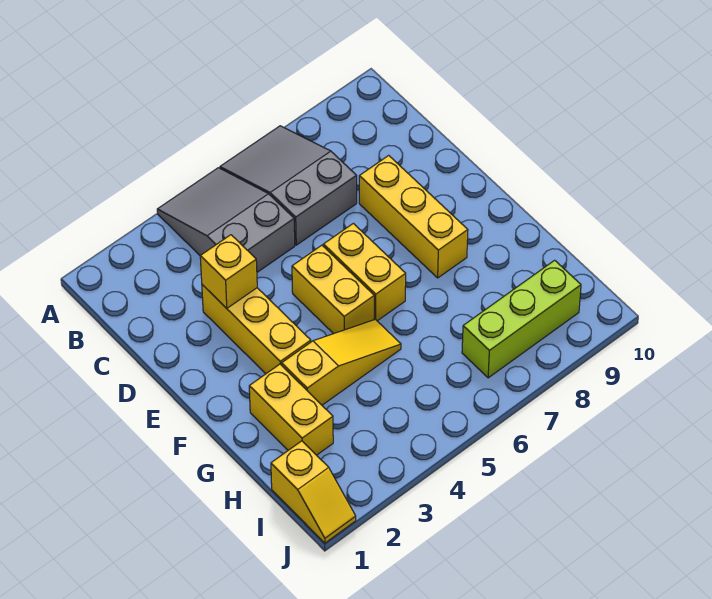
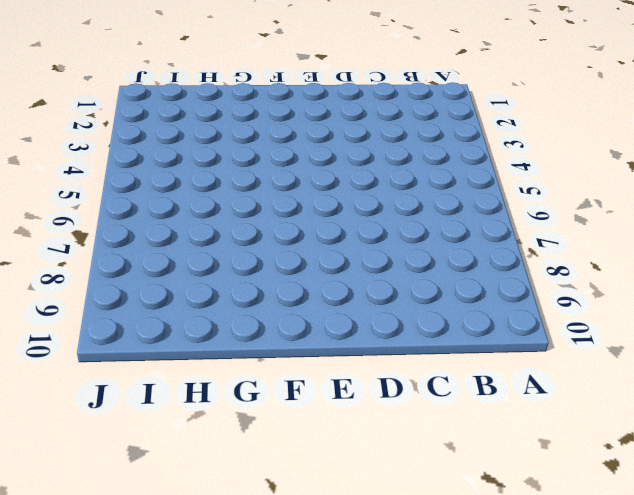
none -> grey 2x3 slope [157,168,295,272]
none -> grey 2x3 slope [220,126,357,245]

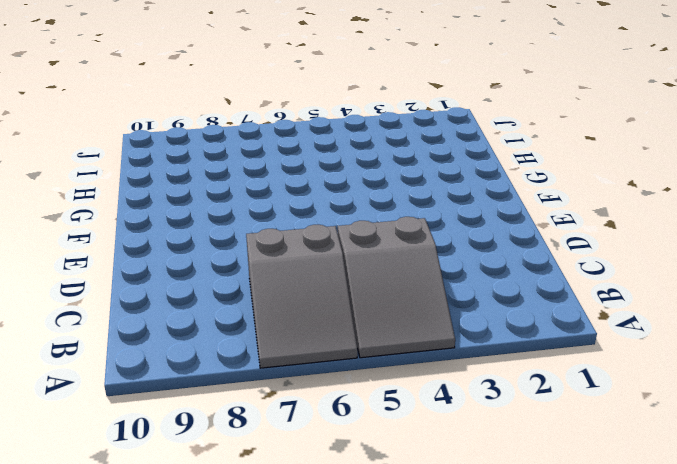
none -> yellow 1x3 brick [202,285,311,374]
none -> yellow 1x3 brick [359,155,468,278]

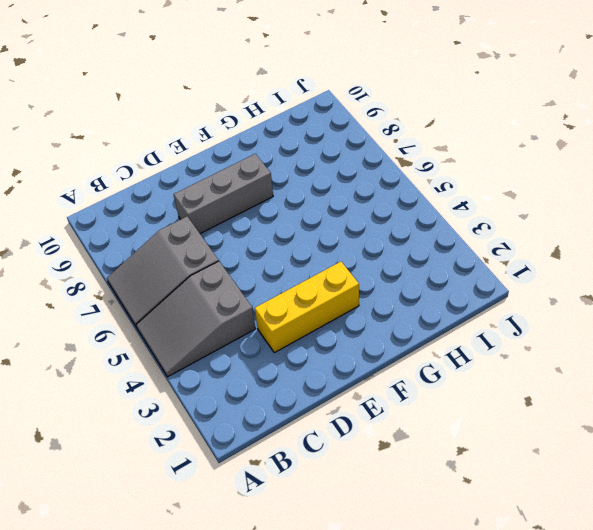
grey 1x3 brick [174,154,273,234] -> yellow 1x3 brick [359,155,468,278]
none -> yellow 1x2 brick [292,245,374,334]
none -> yellow 1x2 brick [323,223,406,321]

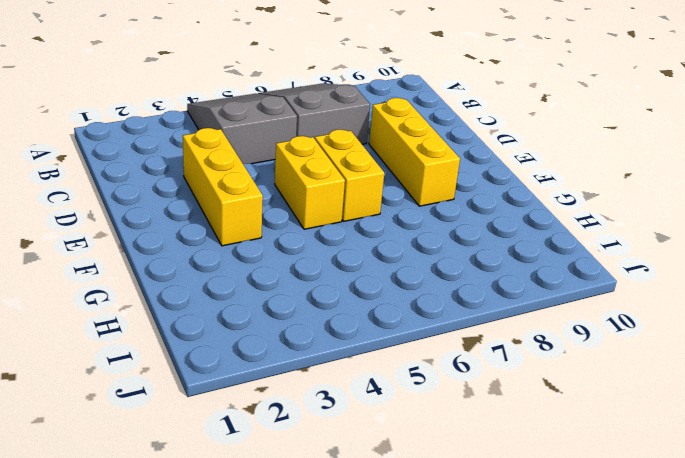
none -> yellow 1x2 brick [249,364,333,455]
none -> yellow 1x3 slope [282,319,401,405]

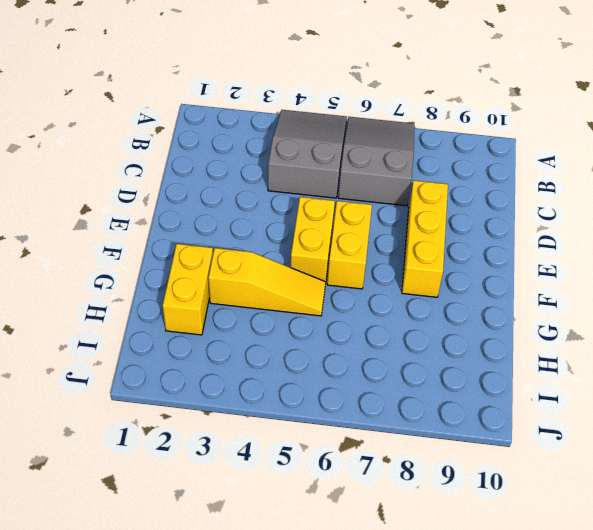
none -> yellow 1x3 brick [202,285,311,374]
none -> yellow 1x2 slope [271,441,356,543]

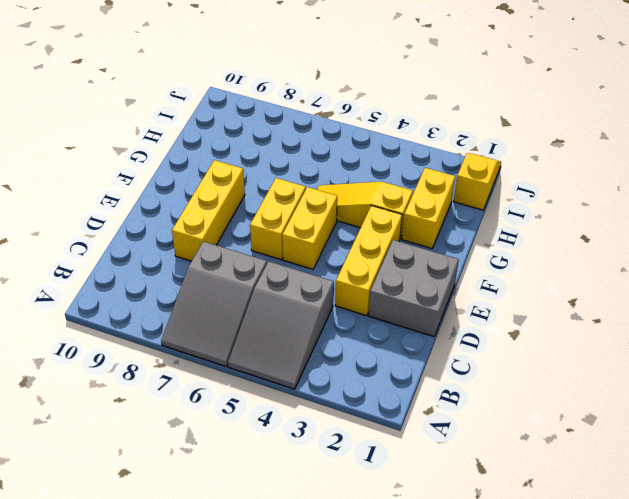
grey 2x2 brick [368,240,459,337] -> none
none -> lime 1x3 brick [462,260,581,378]
none -> yellow 1x1 brick [200,235,257,308]

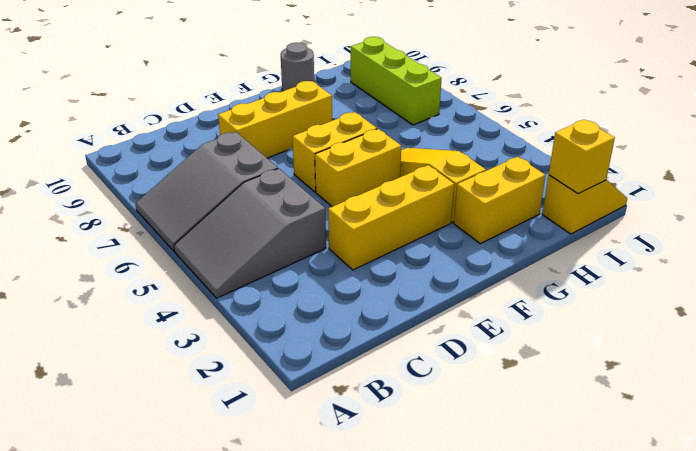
grey 1x1 round brick [281,42,314,91] -> none
yellow 1x1 brick [549,120,615,194] -> yellow 1x1 brick moved to [200,235,257,308]

